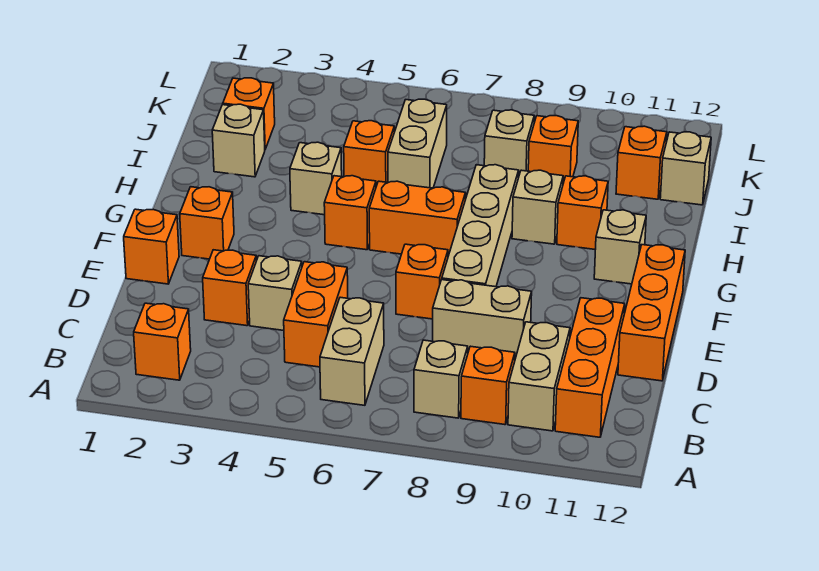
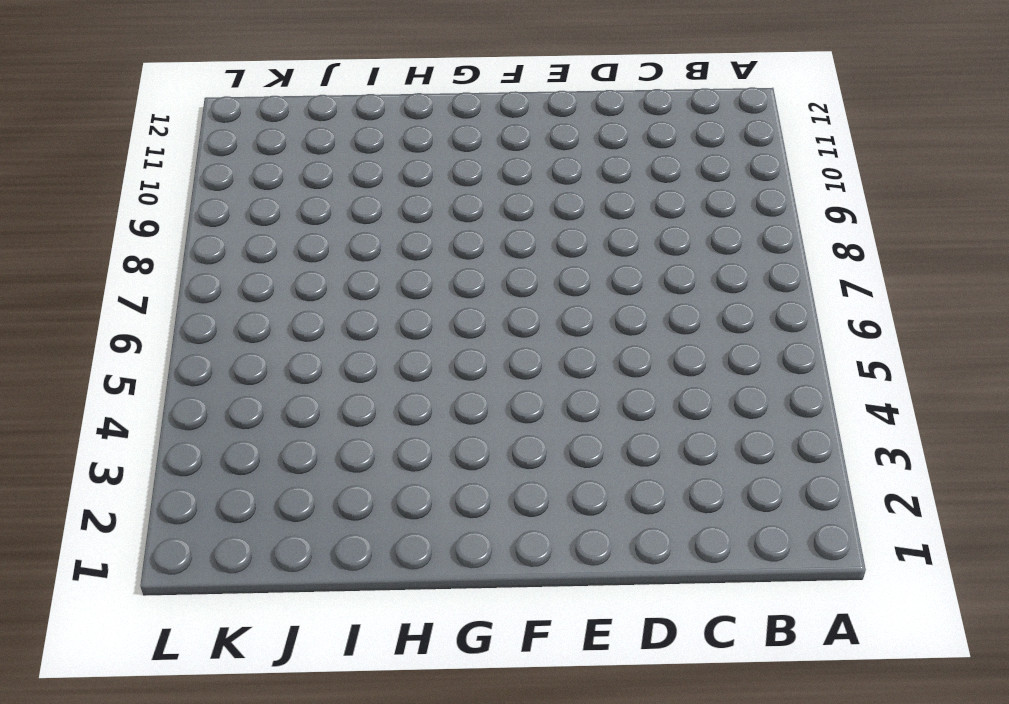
none -> orange 1x1 brick [134,303,191,380]
none -> tan 1x2 brick [320,297,384,405]
none -> tan 1x1 brick [414,340,468,418]

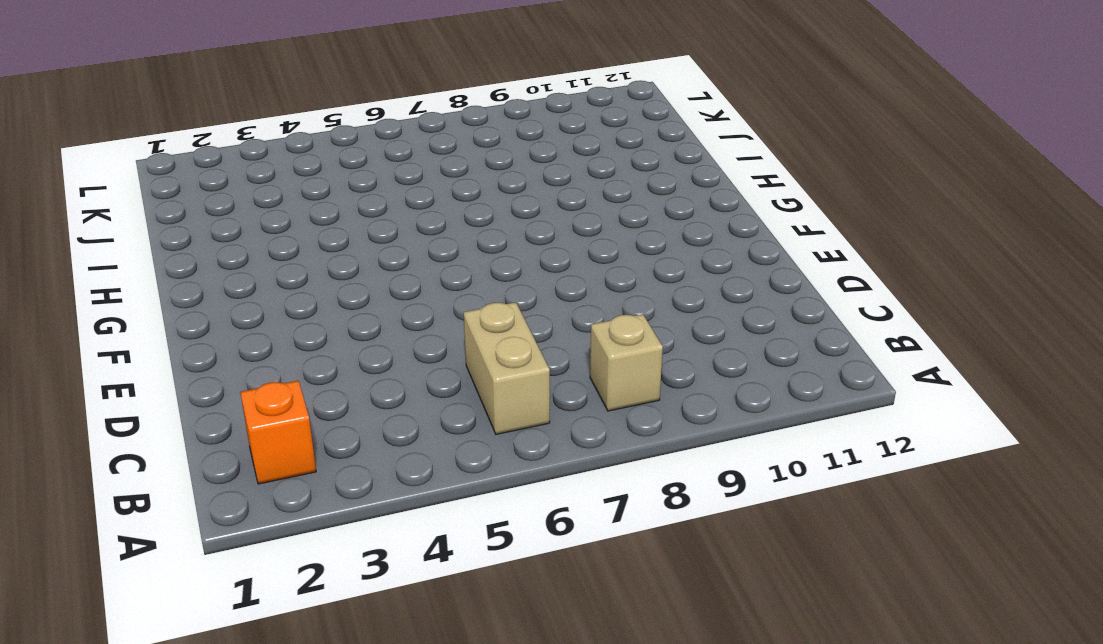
none -> orange 1x1 brick [461,346,515,425]
none -> tan 1x2 brick [508,322,570,431]
none -> orange 1x3 brick [555,298,625,437]

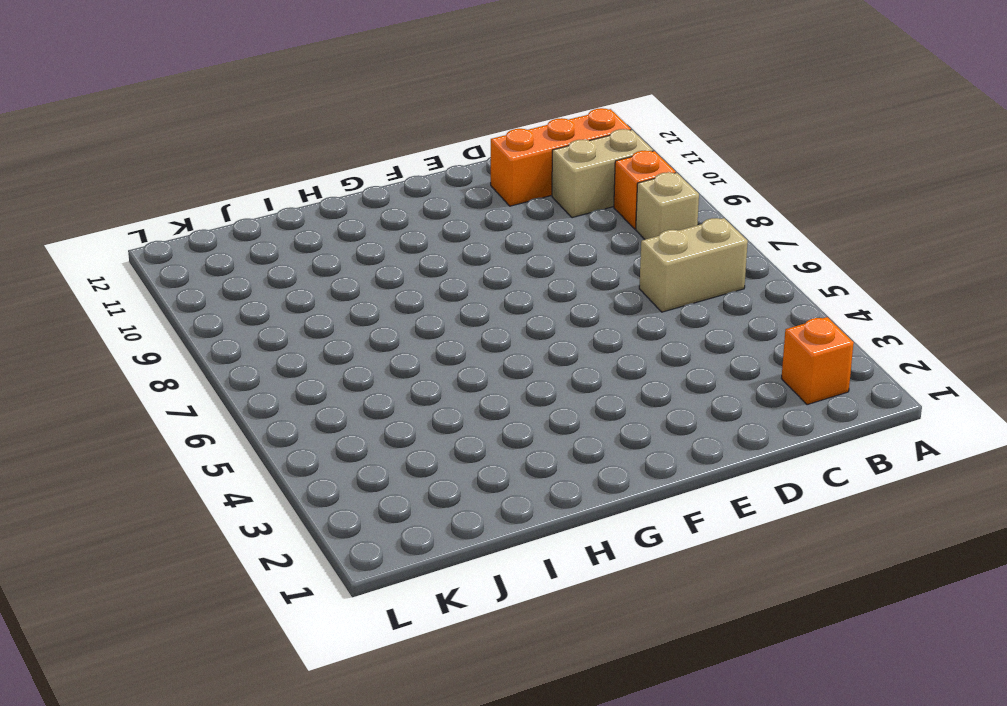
none -> orange 1x2 brick [284,262,348,367]
none -> orange 1x1 brick [203,250,256,326]
none -> tan 1x1 brick [248,256,302,330]

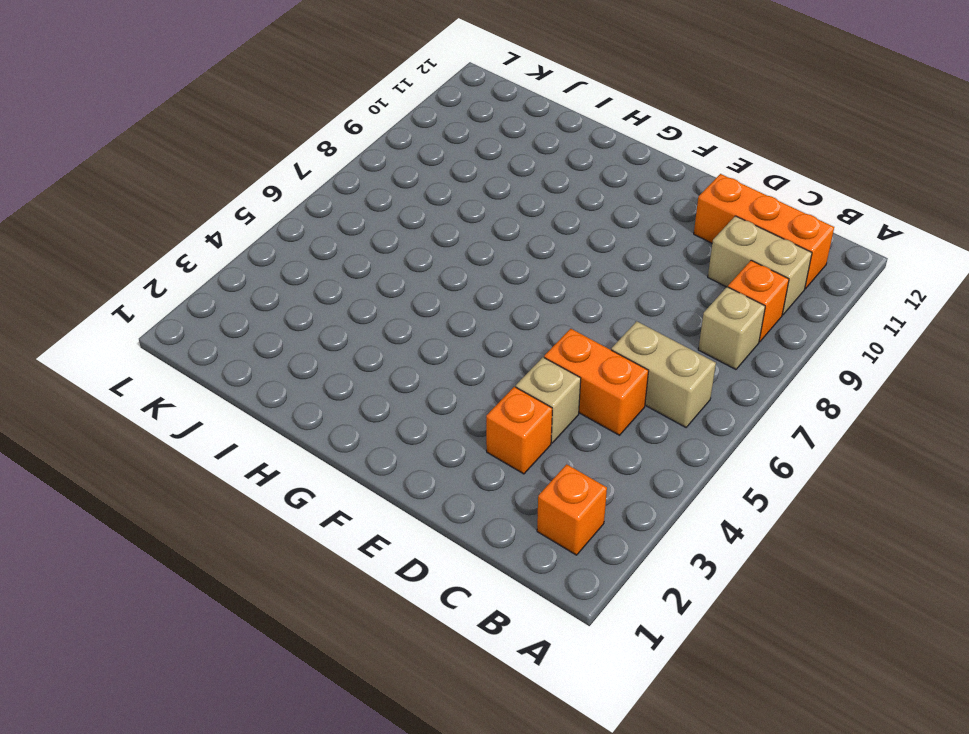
none -> tan 1x2 brick [433,280,532,359]
none -> orange 1x3 brick [618,245,685,381]
none -> orange 1x1 brick [124,209,179,284]

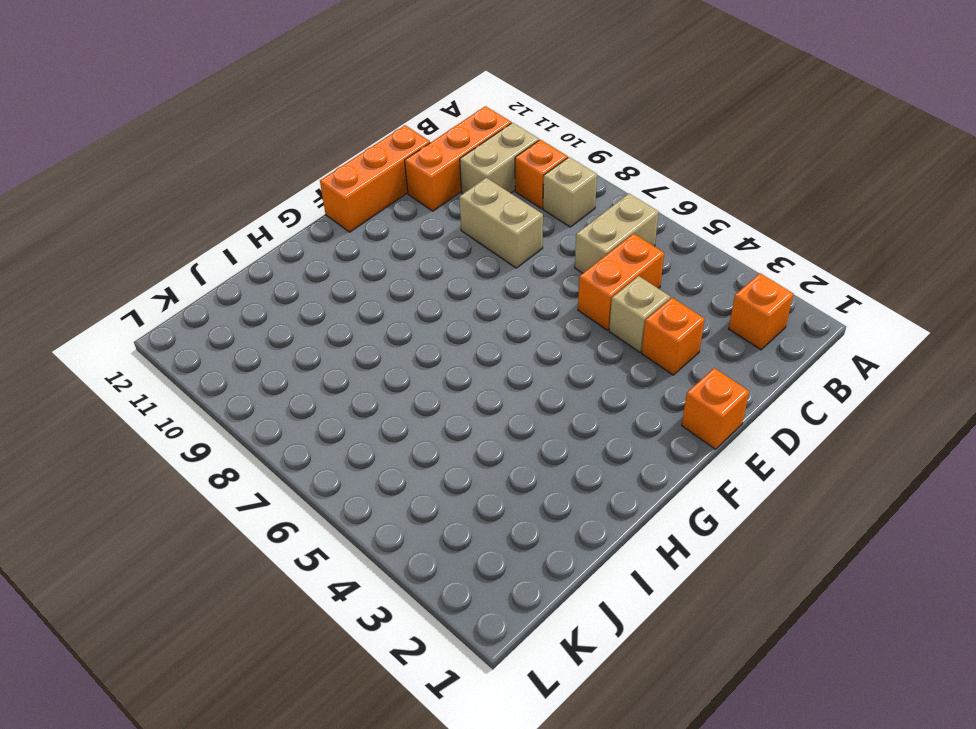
none -> orange 1x1 brick [396,244,448,319]
none -> tan 1x4 brick [442,165,519,287]
none -> orange 1x1 brick [180,187,234,259]

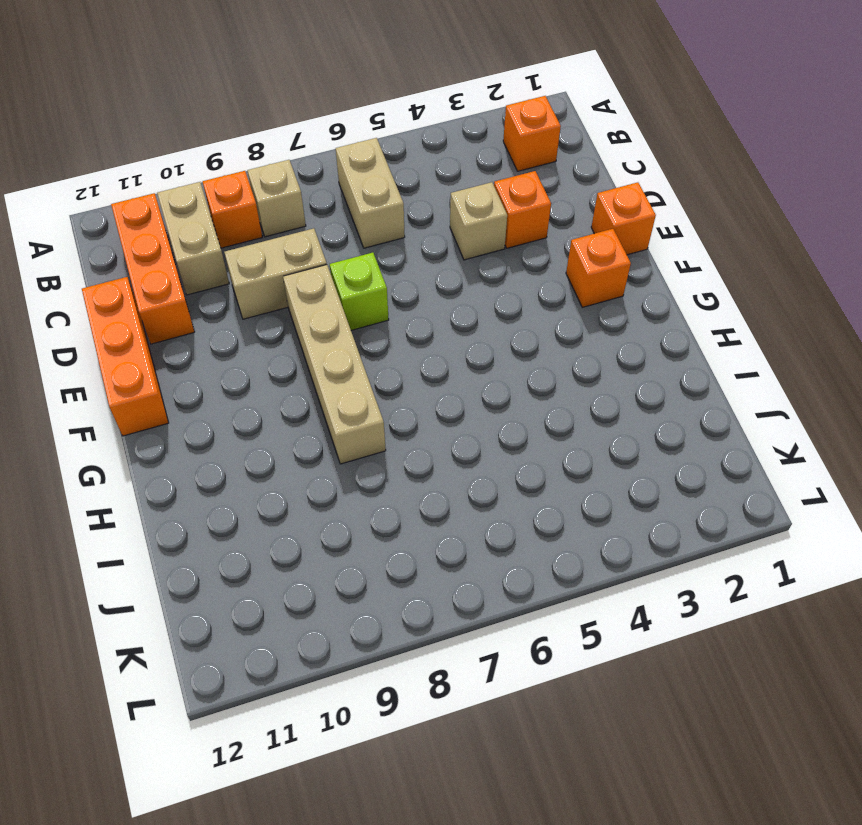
lime 1x1 brick [330,253,389,330] -> orange 1x1 brick [396,244,448,319]
none -> orange 1x2 brick [284,262,348,367]
none -> orange 1x1 brick [324,176,376,250]
none -> orange 1x2 brick [369,181,466,256]

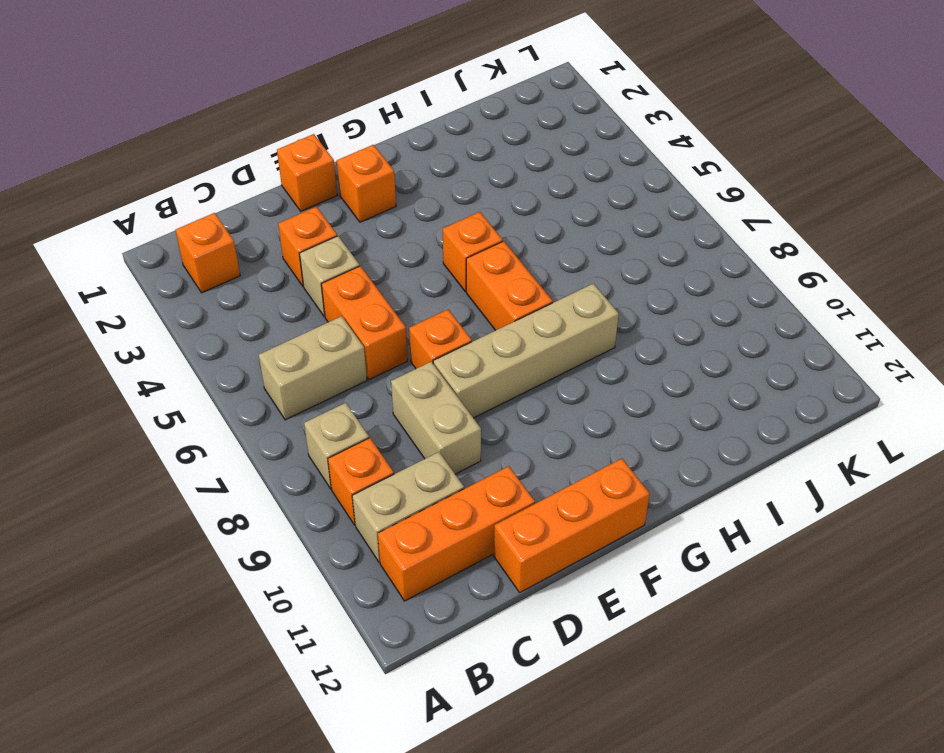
orange 1x2 brick [321,266,408,380] -> orange 1x2 brick turned to [284,262,348,367]
none -> tan 1x1 brick [594,210,646,284]
none -> tan 1x1 brick [290,142,342,215]
none -> tan 1x1 brick [512,170,563,244]

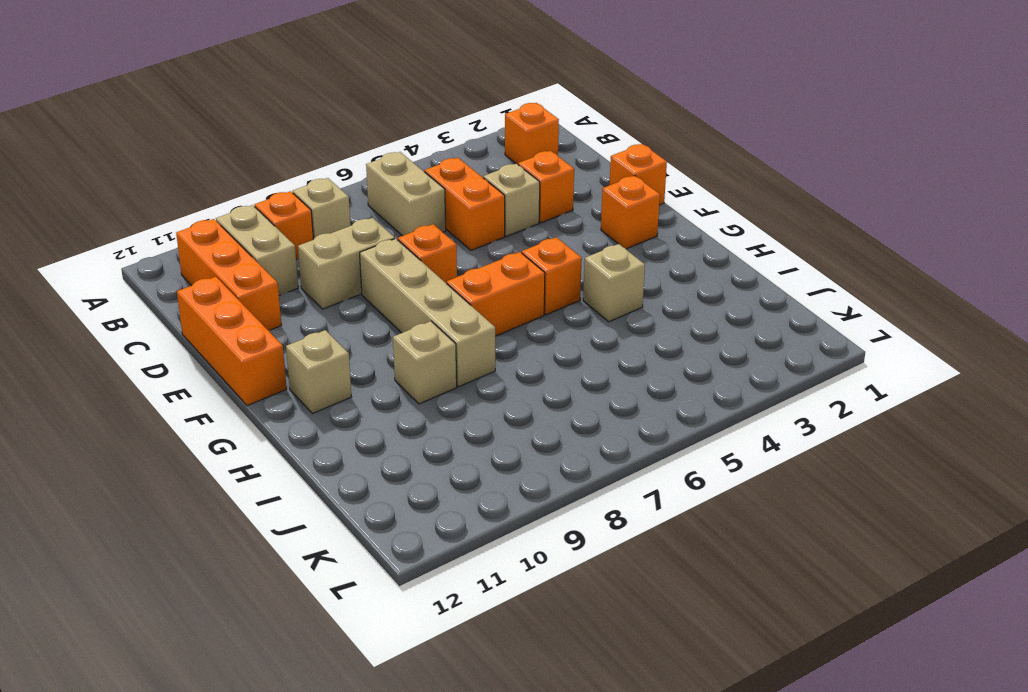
none -> orange 1x1 brick [557,176,608,250]
none -> tan 1x1 brick [212,104,265,177]
none -> orange 1x1 brick [344,121,394,186]

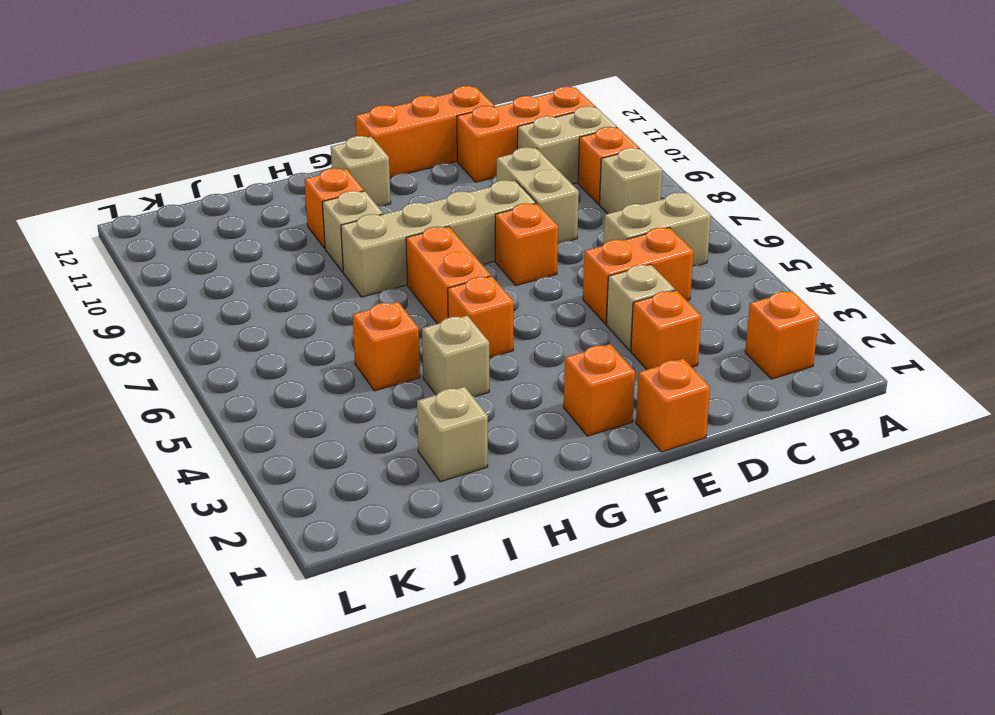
none -> tan 1x2 brick [388,99,447,188]
none -> orange 1x1 brick [223,78,275,149]
none -> tan 1x1 brick [484,110,534,178]

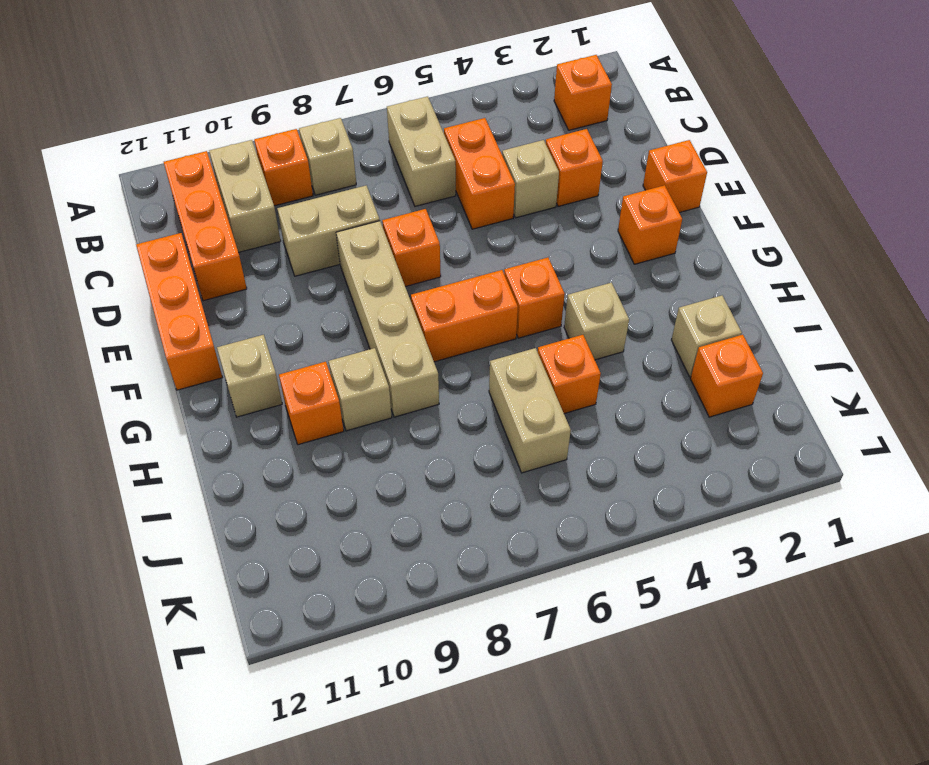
none -> tan 1x1 brick [484,110,534,178]
none -> orange 1x1 brick [528,116,578,183]
none -> orange 1x1 brick [616,126,667,199]

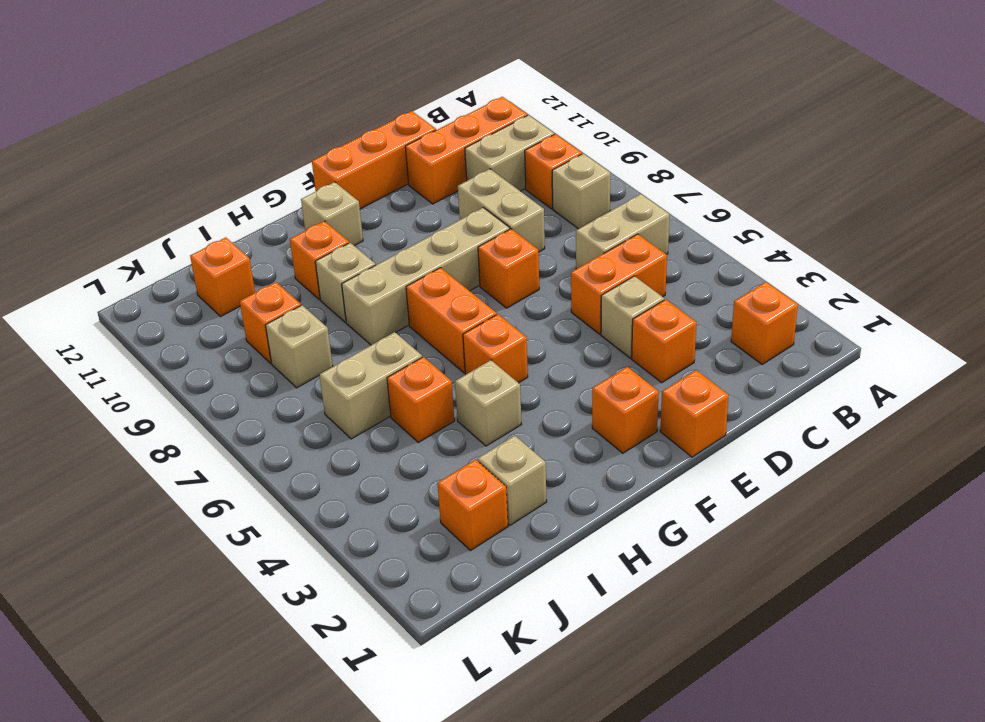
none -> tan 1x1 brick [660,132,711,205]

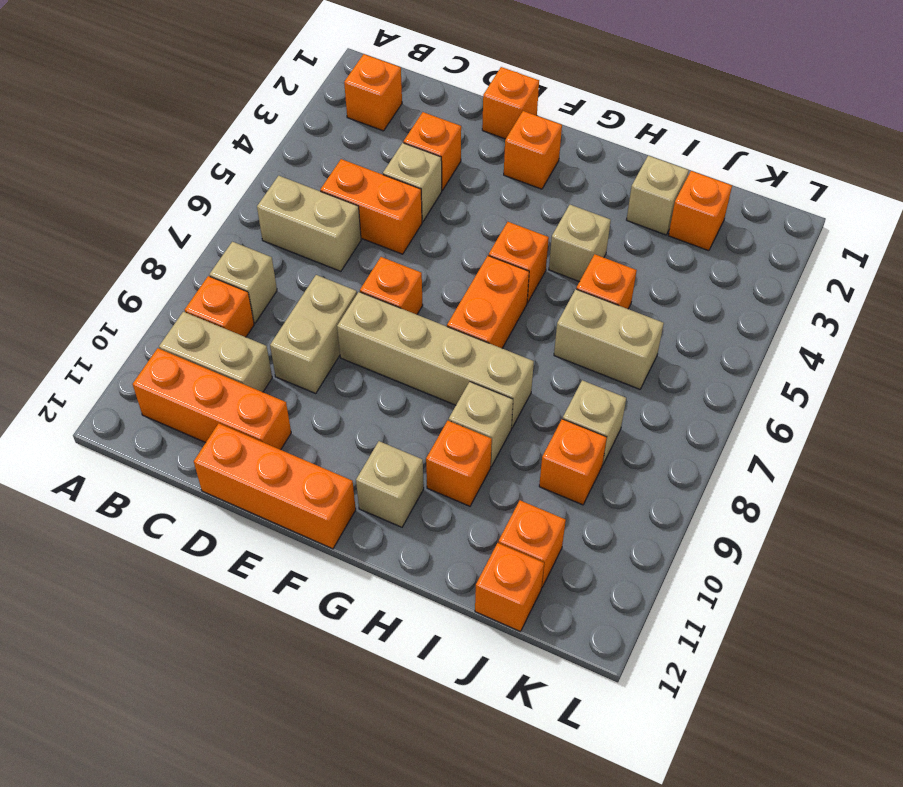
orange 1x1 brick [475,543,544,632] -> tan 1x1 brick [660,132,711,205]

